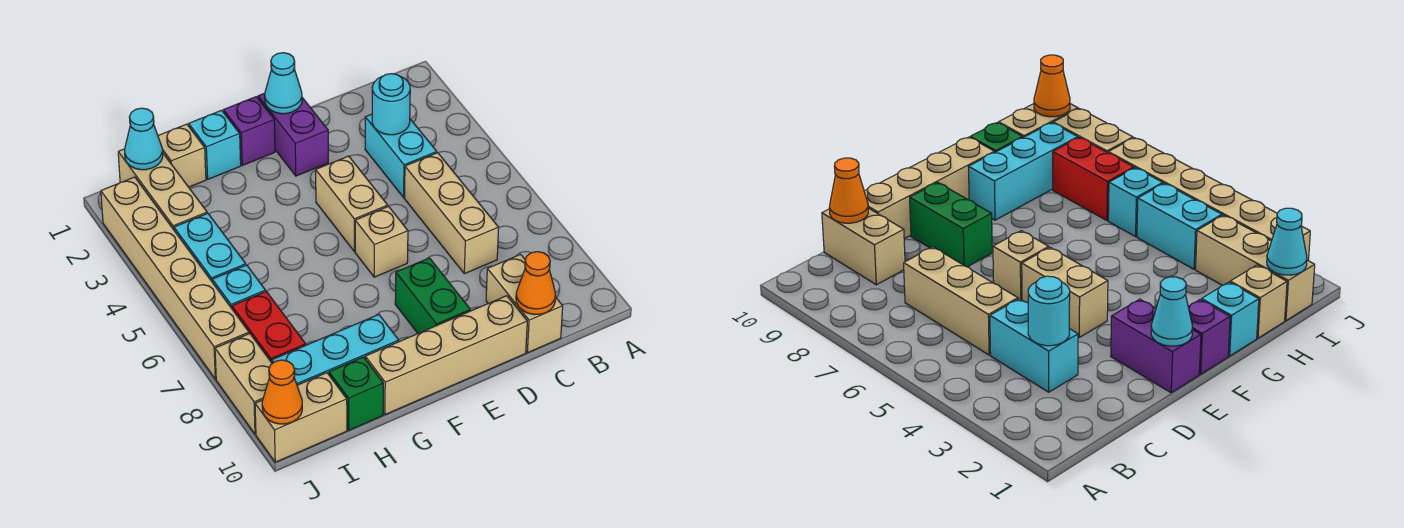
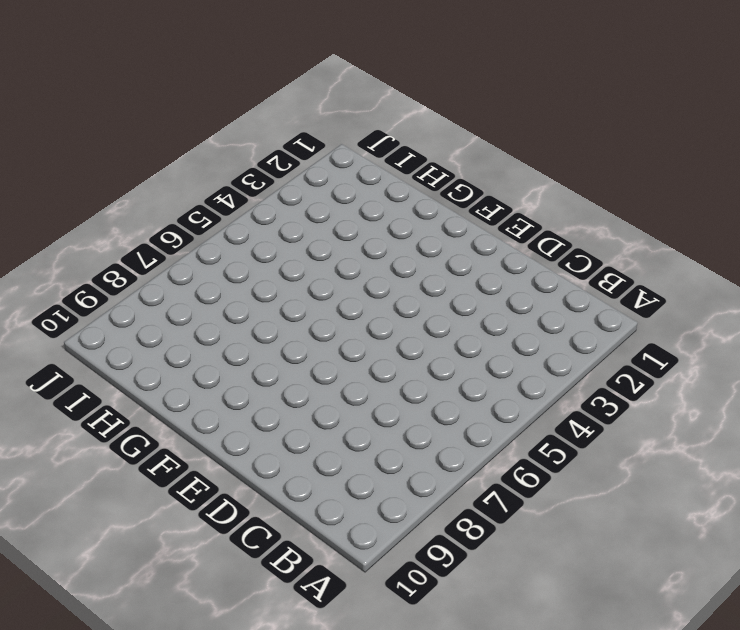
none -> cyan 1x2 brick [365,114,437,197]
none -> tan 1x3 brick [404,153,499,274]
none -> tan 1x2 brick [486,254,563,353]

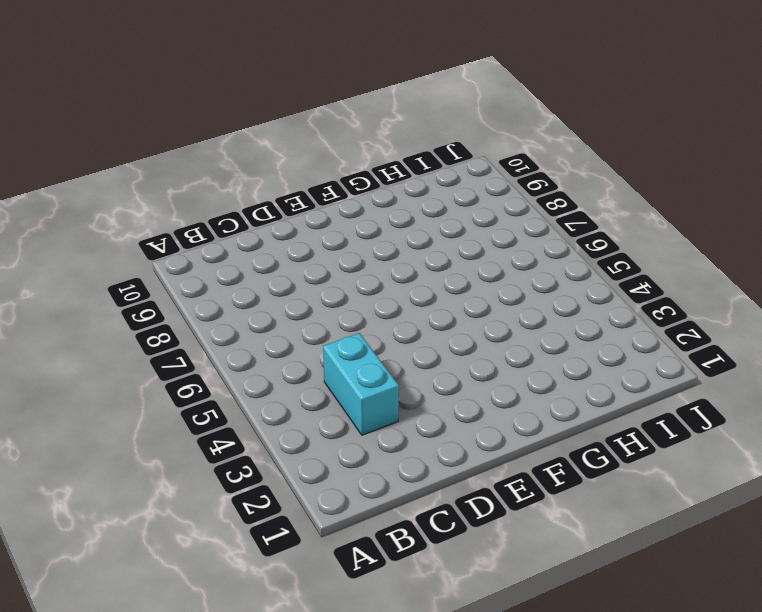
none -> tan 1x3 brick [404,153,499,274]
none -> tan 1x2 brick [486,254,563,353]
none -> tan 1x4 brick [365,296,527,415]

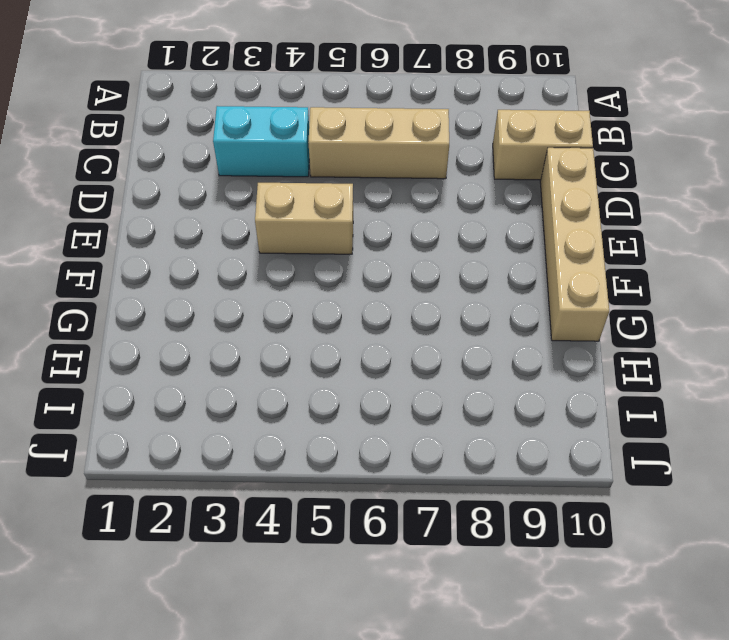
none -> purple 1x2 brick [258,93,328,176]
none -> tan 1x1 brick [355,206,408,277]
none -> green 1x2 brick [395,258,470,333]

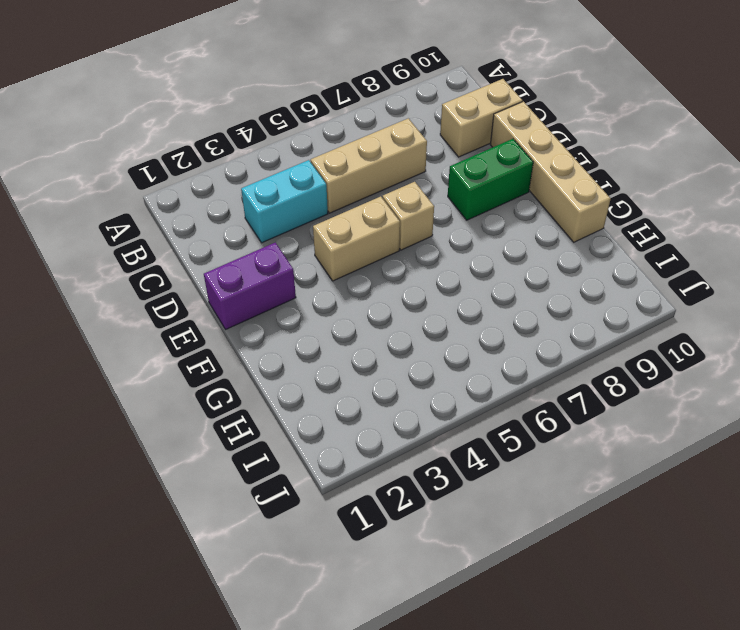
none -> purple 1x1 brick [223,97,275,165]
none -> cyan 1x1 brick [189,110,241,179]
none -> cyan 1x3 brick [272,315,399,385]

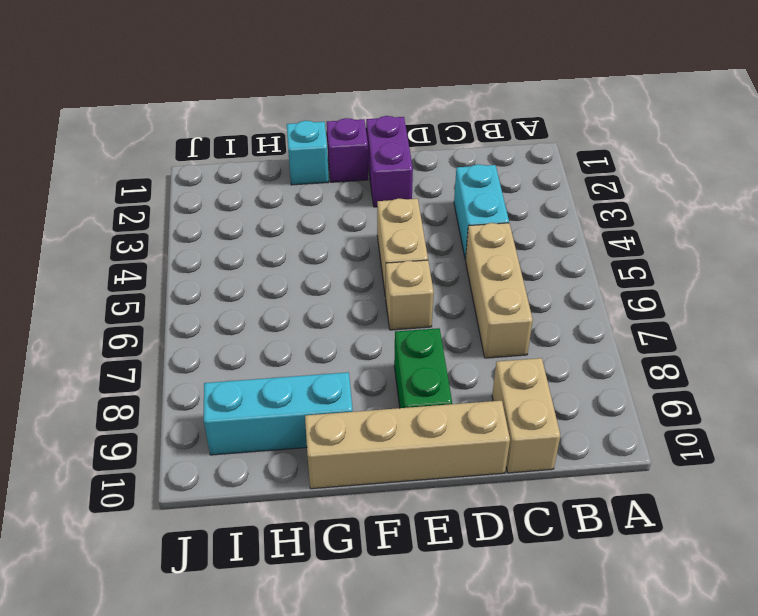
none -> tan 1x1 brick [158,124,206,187]
none -> green 1x1 brick [329,357,383,430]
none -> tan 1x3 brick [118,149,207,230]

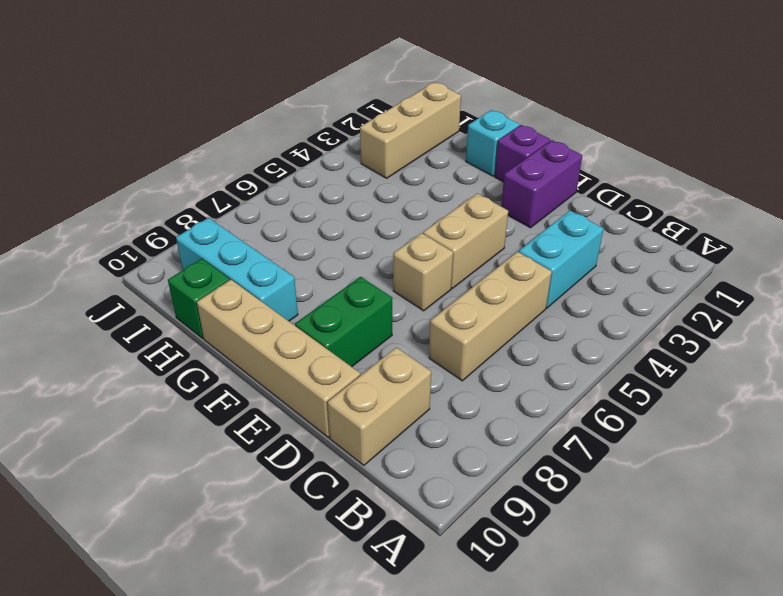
none -> tan 1x1 brick [158,124,206,187]
none -> cyan 1x2 brick [174,213,246,281]
none -> cyan 1x1 brick [212,265,266,308]

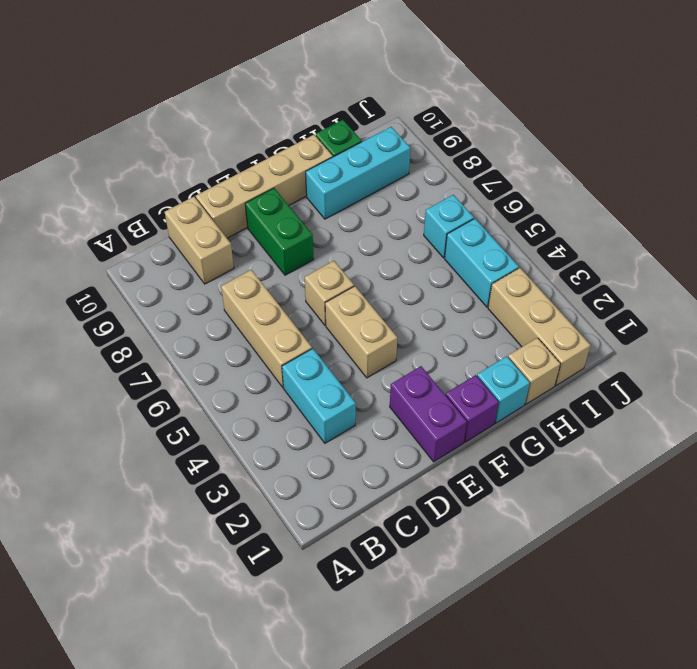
none -> red 1x2 brick [232,291,306,363]
none -> tan 1x2 brick [255,373,347,462]
none -> tan 1x6 brick [101,177,249,379]

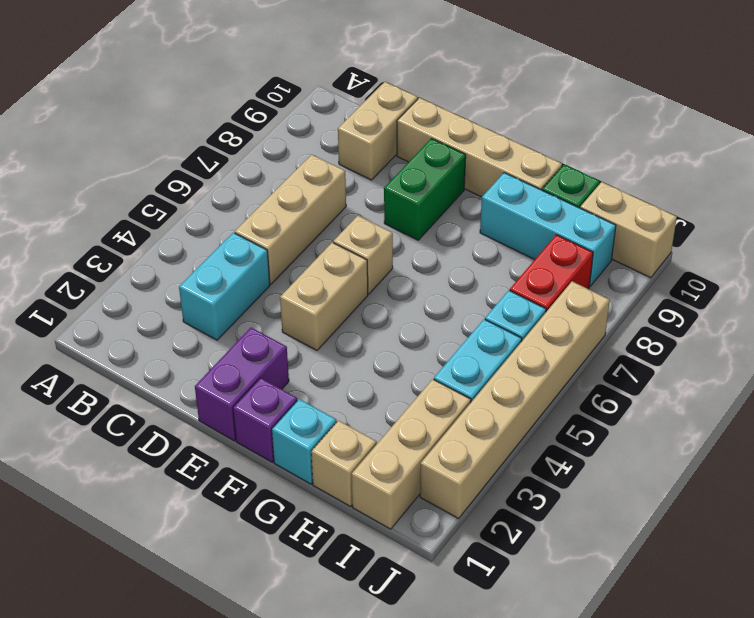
none -> tan 1x2 brick [215,334,272,434]
none -> cyan 1x1 round brick [372,74,410,135]
none -> orange 1x1 cone [516,252,556,315]

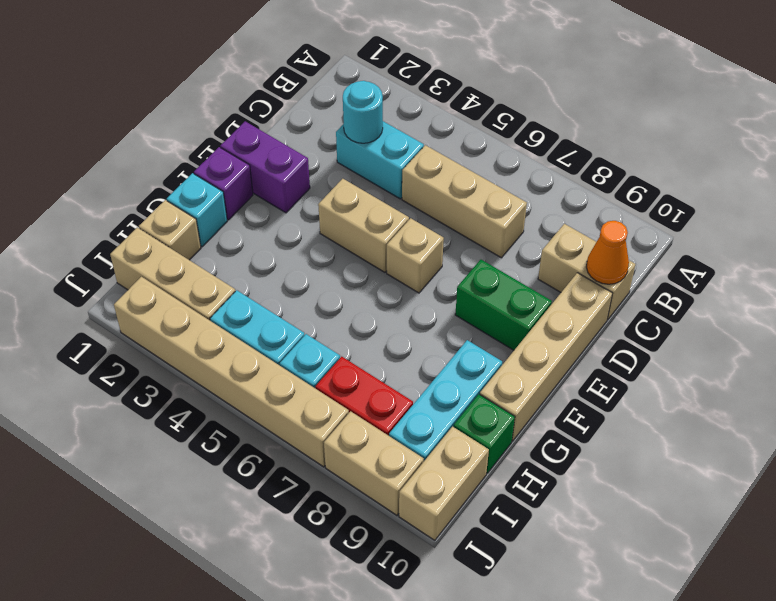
none -> cyan 1x1 cone [265,53,302,114]
none -> cyan 1x1 cone [125,108,163,170]
none -> orange 1x1 cone [262,360,302,424]

